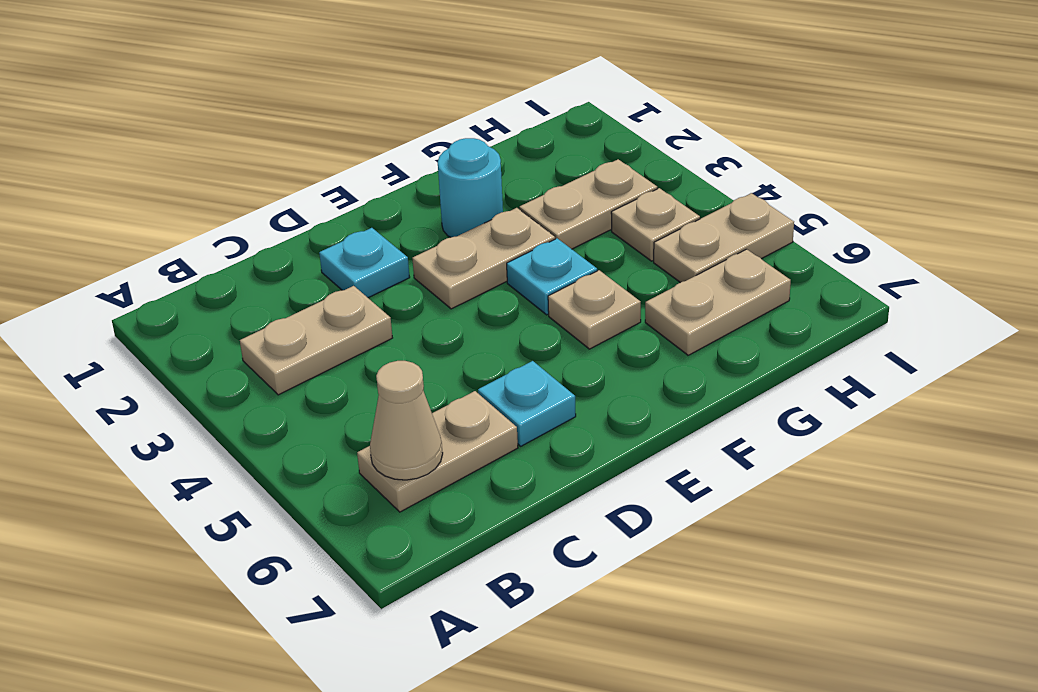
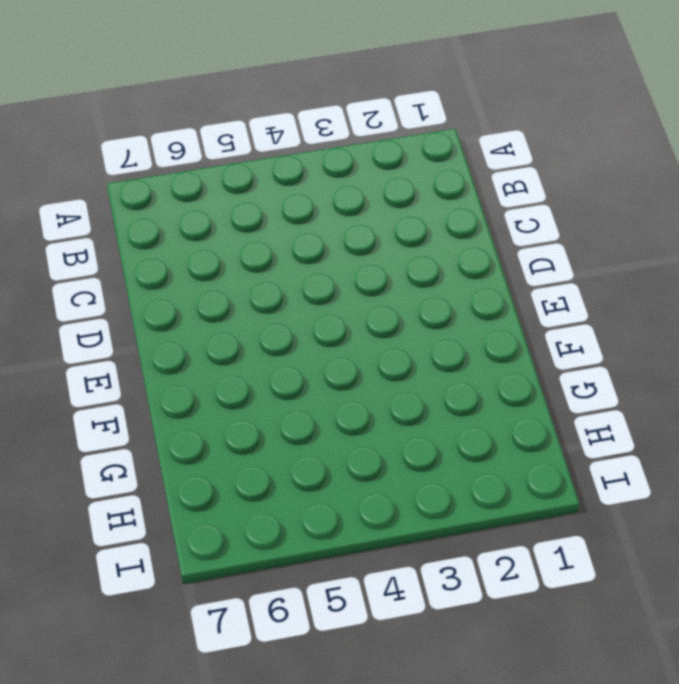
none -> tan 1x2 plate [240,286,392,395]
none -> tan 1x2 plate [357,391,518,512]
none -> cyan 1x1 plate [319,228,410,298]

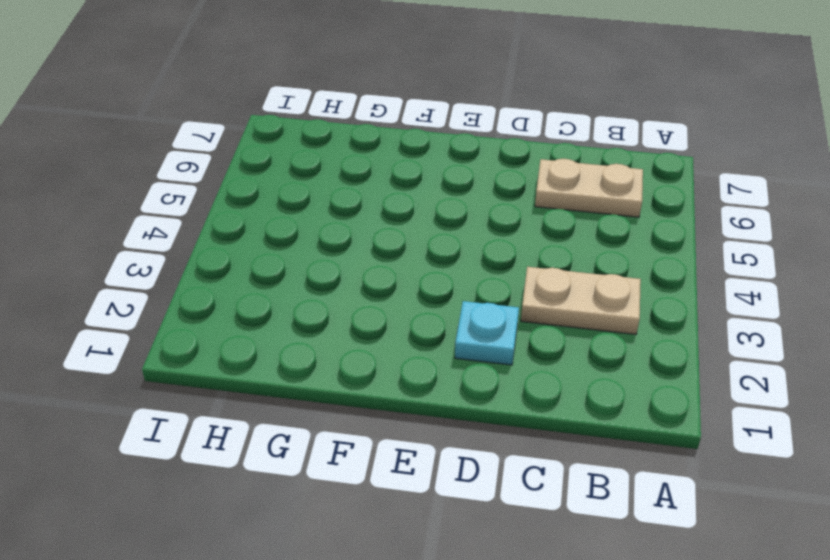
none -> cyan 1x1 plate [478,361,576,446]
none -> tan 1x2 plate [412,208,555,309]
none -> cyan 1x1 round brick [438,138,503,237]

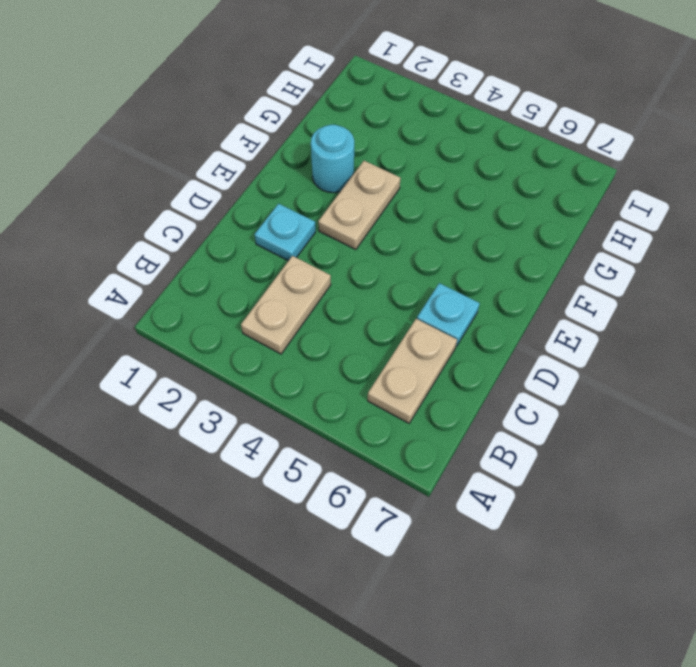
none -> cyan 1x1 plate [507,238,597,315]
none -> tan 1x1 plate [548,270,641,349]
none -> tan 1x2 plate [519,159,657,249]

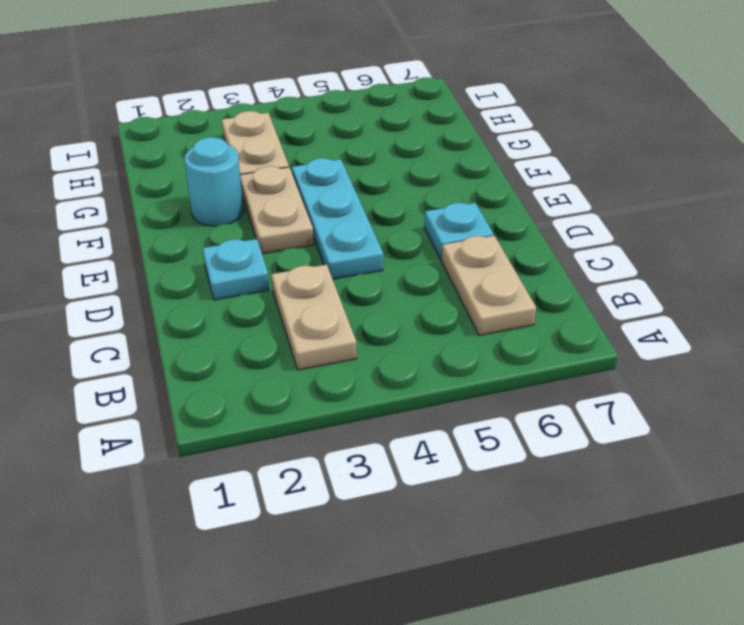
cyan 1x3 plate [292,158,383,279] -> cyan 1x1 plate [507,238,597,315]
none -> tan 1x1 plate [548,270,641,349]
none -> tan 1x2 plate [645,249,791,355]
none -> tan 1x1 plate [611,188,700,261]

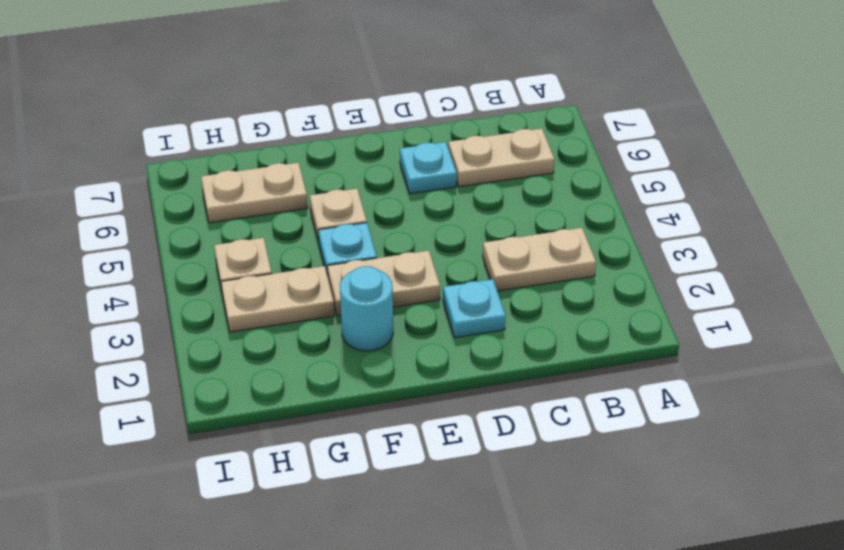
none -> tan 1x2 plate [654,193,794,283]
none -> tan 1x1 cone [370,361,443,480]

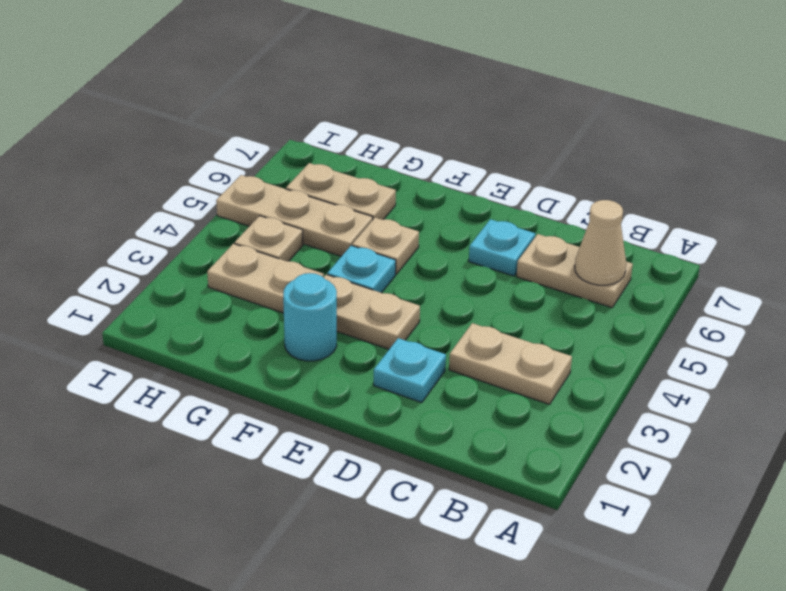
tan 1x3 plate [216,175,373,256] -> tan 1x2 plate [654,193,794,283]

